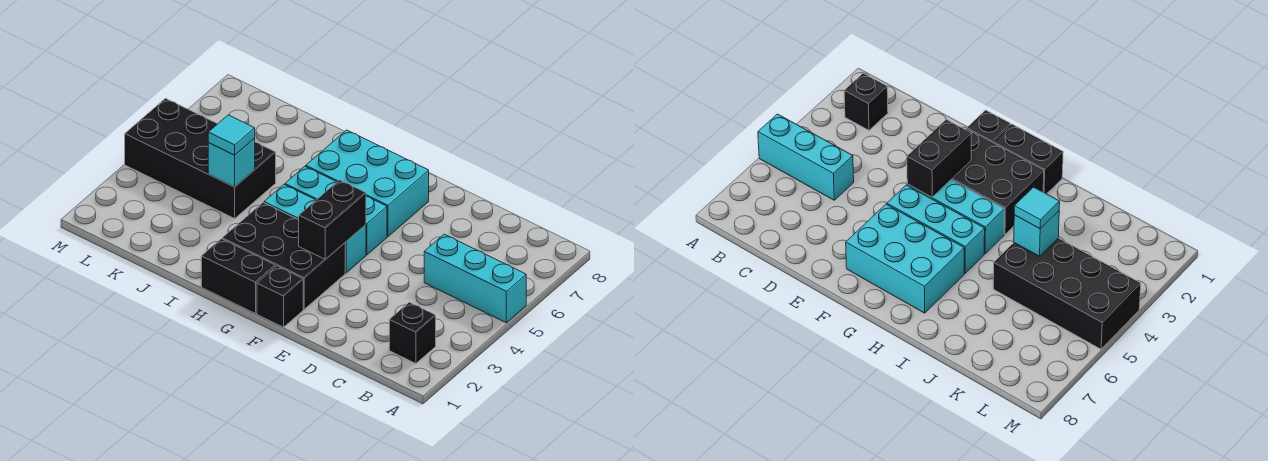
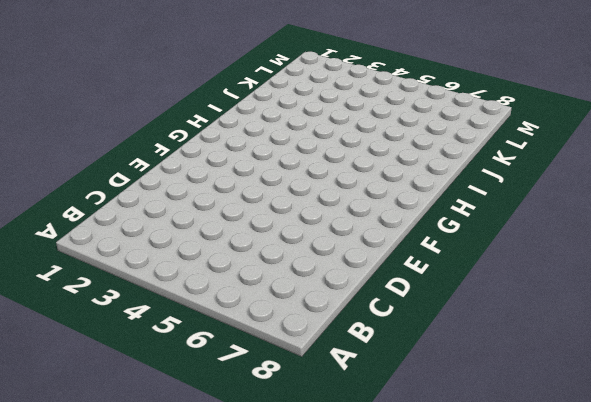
none -> cyan 1x3 brick [424,234,526,323]
none -> black 1x1 brick [389,302,436,364]
none -> black 1x1 brick [257,266,303,327]

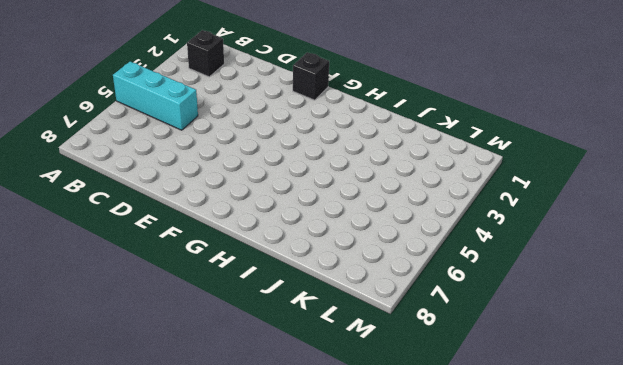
none -> black 2x3 brick [222,203,345,309]
none -> cyan 1x3 brick [264,185,366,273]
none -> cyan 1x3 brick [285,166,387,255]

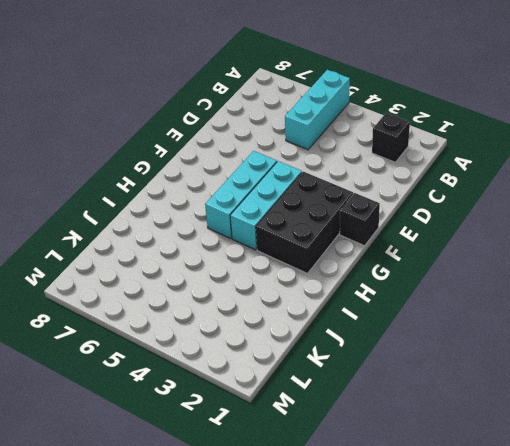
none -> cyan 2x3 brick [306,130,429,237]
none -> black 1x2 brick [201,239,276,314]
none -> black 2x4 brick [125,98,276,218]

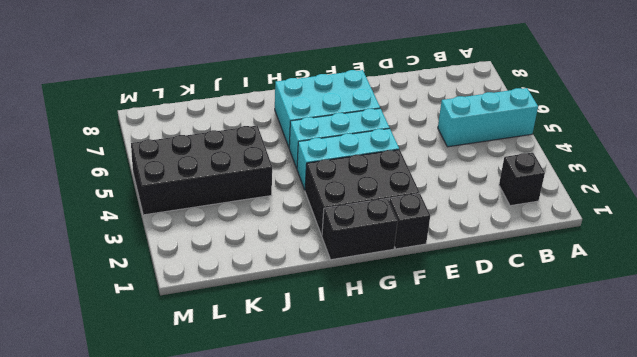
none -> black 1x2 brick [299,180,366,259]
none -> cyan 1x1 brick [208,138,255,187]
none -> cyan 1x1 tile [208,115,255,155]

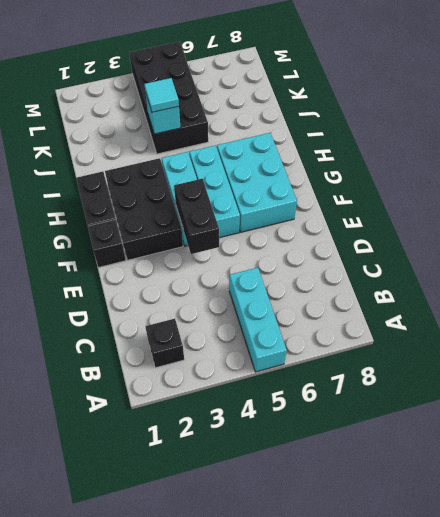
black 1x2 brick [174,179,219,254] -> black 1x2 brick turned to [299,180,366,259]

